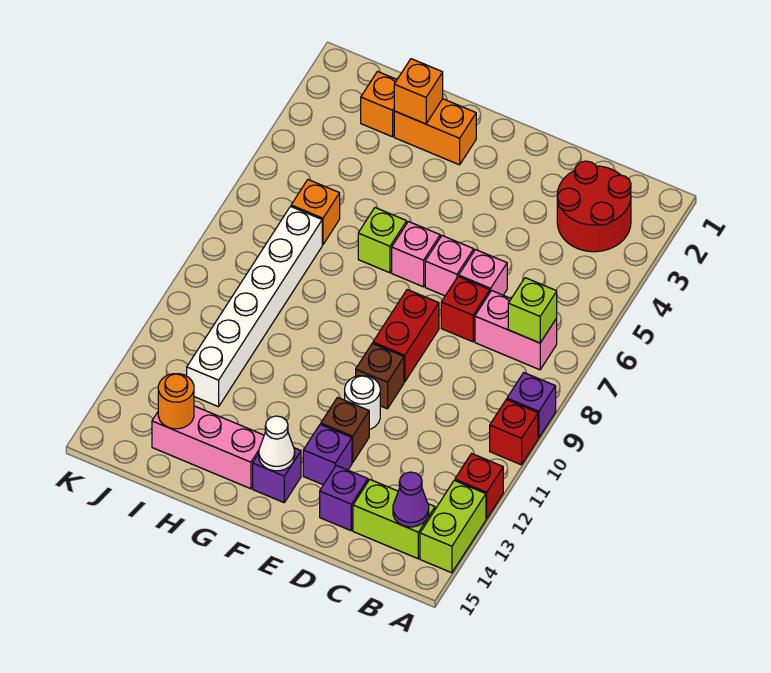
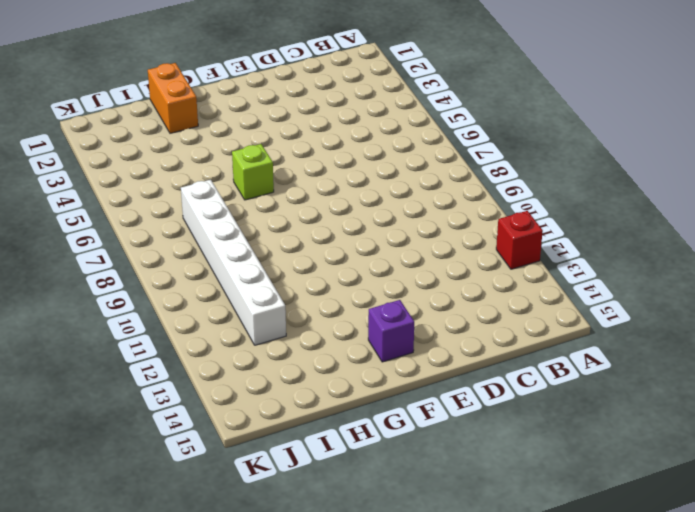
orange 1x2 brick [148,63,198,133] -> orange 1x2 brick turned to [394,99,476,165]
none -> purple 1x1 brick [507,373,556,438]
none -> red 1x1 brick [490,399,538,465]
none -> lime 1x2 brick [420,481,486,573]

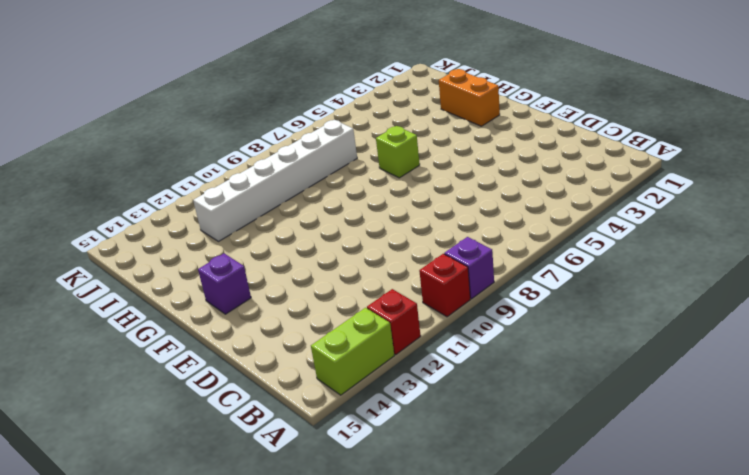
none -> red 2x2 round brick [557,161,631,252]
none -> pink 1x2 brick [475,291,557,370]
none -> lime 1x2 brick [353,480,435,559]

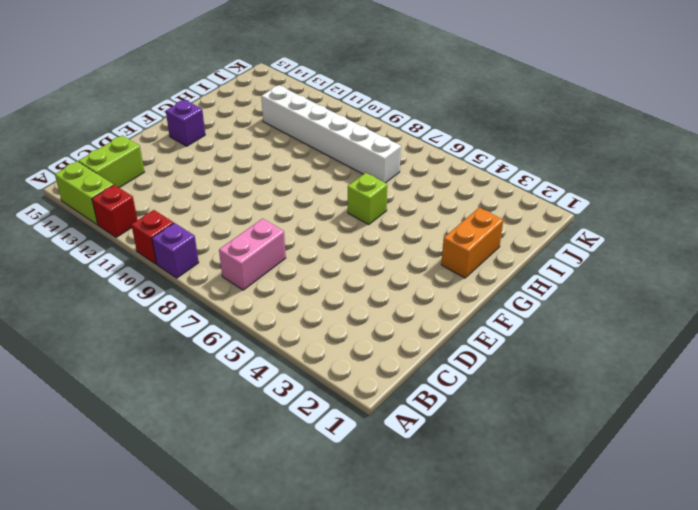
none -> red 2x2 round brick [557,161,631,252]
none -> pink 1x1 brick [459,250,507,295]
none -> red 1x1 brick [441,276,490,342]

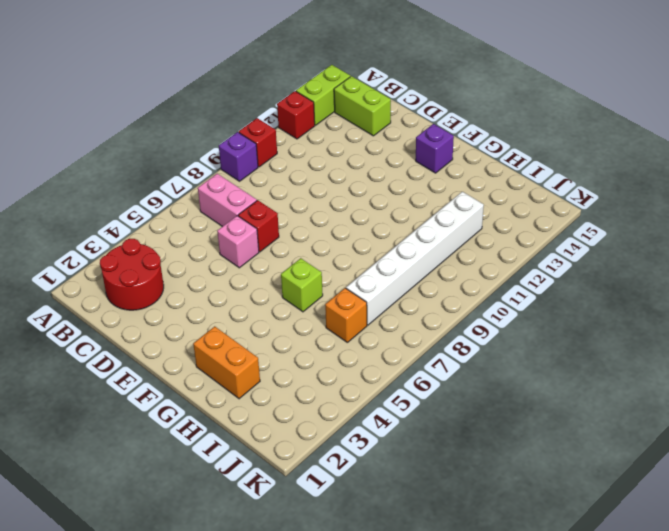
none -> purple 1x1 brick [320,465,368,531]
none -> pink 1x1 brick [425,236,474,296]
none -> red 1x2 brick [373,290,439,382]

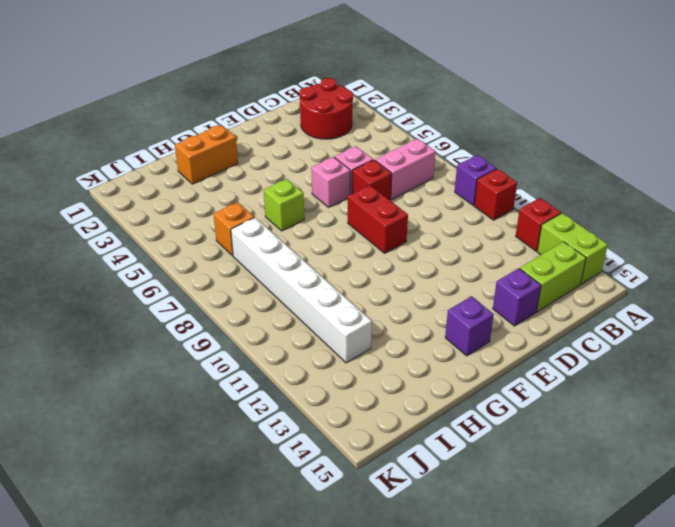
none -> brown 1x1 brick [356,343,404,409]
none -> white 1x1 round brick [345,376,380,430]
none -> brown 1x1 brick [321,397,369,463]

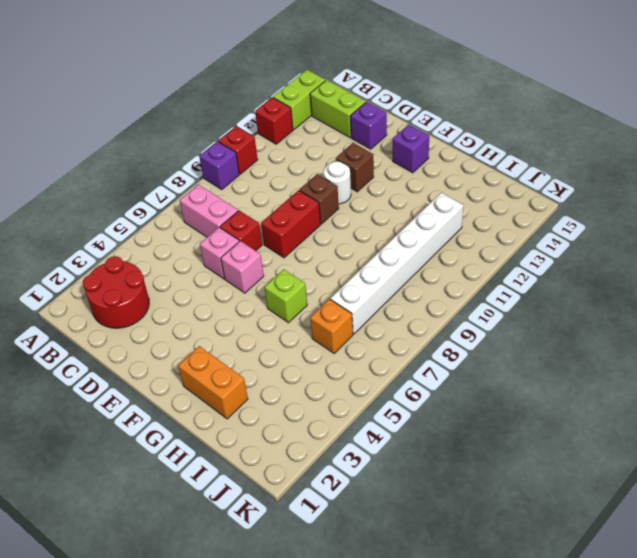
none -> purple 1x1 brick [303,424,352,485]
none -> pink 1x1 brick [392,222,440,287]
none -> pink 1x3 brick [152,406,264,489]

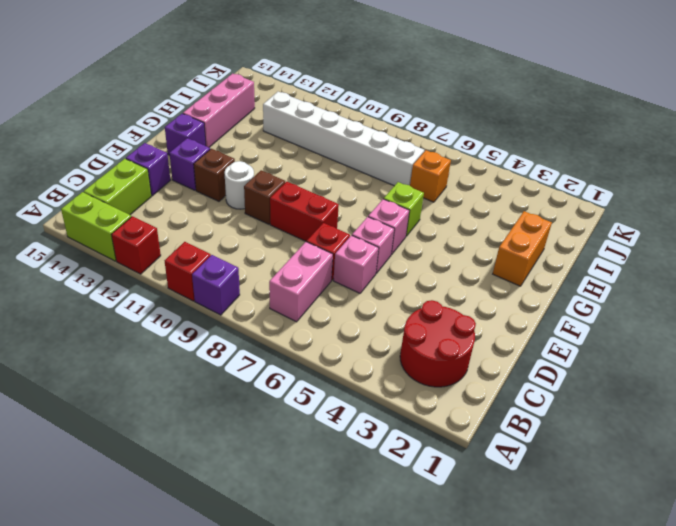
none -> orange 1x1 brick [361,72,397,137]
none -> lime 1x1 brick [508,278,557,343]
none -> purple 1x1 cone [393,472,429,527]

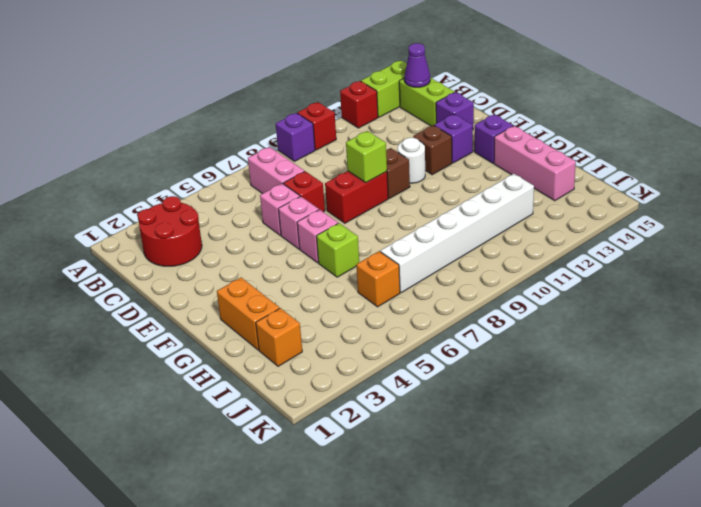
lime 1x1 brick [346,131,387,183] -> lime 1x1 brick moved to [508,278,557,343]
none -> white 1x1 cone [259,416,295,471]
none -> orange 1x1 brick [394,59,443,124]
none -> orange 1x1 round brick [158,374,194,429]

